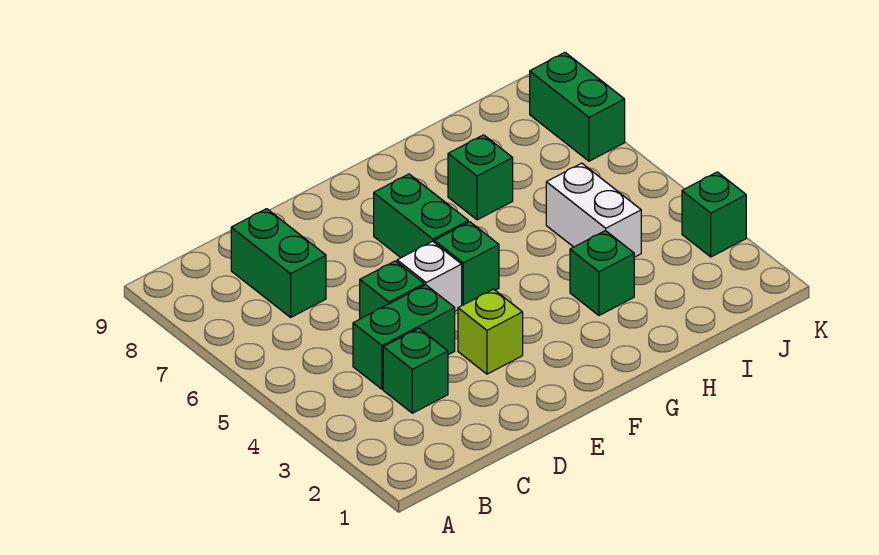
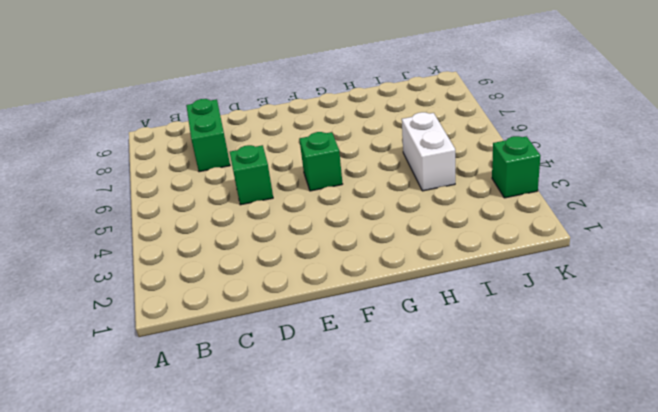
none -> green 1x1 brick [383,328,448,413]
none -> green 1x2 brick [353,285,455,389]
none -> lime 1x1 brick [458,289,523,374]

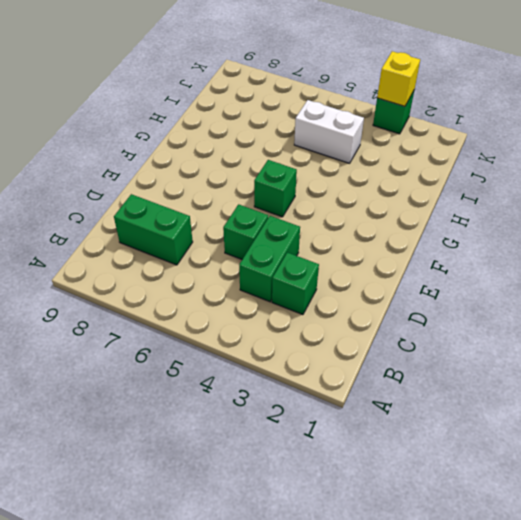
yellow 1x1 brick [377,51,420,106] -> none
none -> lime 1x1 brick [458,289,523,374]
none -> white 1x1 brick [397,241,462,311]
none -> green 1x2 brick [374,174,468,258]

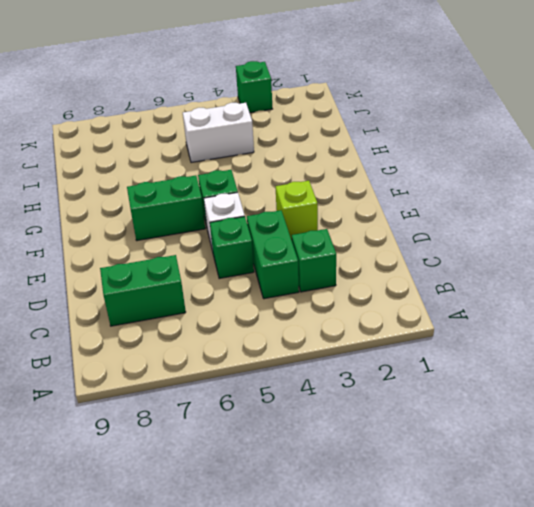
none -> green 1x1 brick [570,231,634,315]
none -> green 1x1 brick [448,135,513,220]
none -> green 1x2 brick [530,53,625,161]

